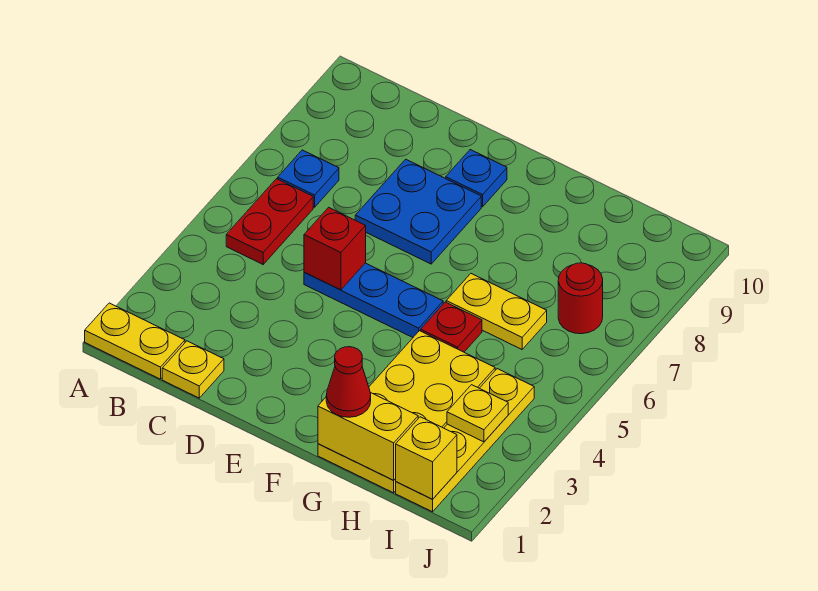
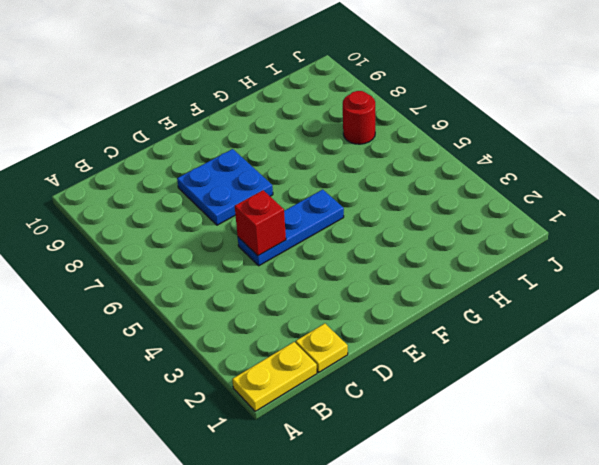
none -> red 1x2 plate [226,179,313,264]
none -> blue 1x1 plate [278,150,339,207]
none -> blue 1x1 plate [446,150,507,207]

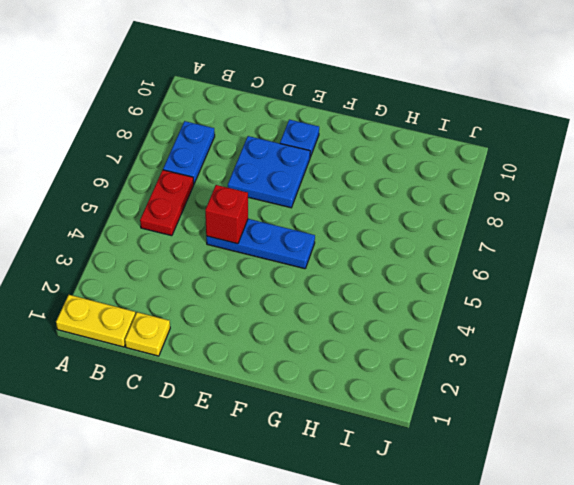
blue 1x2 plate [163,121,215,183] -> blue 1x1 plate [278,150,339,207]
none -> yellow 2x4 plate [318,331,495,493]
none -> red 1x1 plate [421,302,482,352]
none -> yellow 1x2 plate [446,274,547,349]

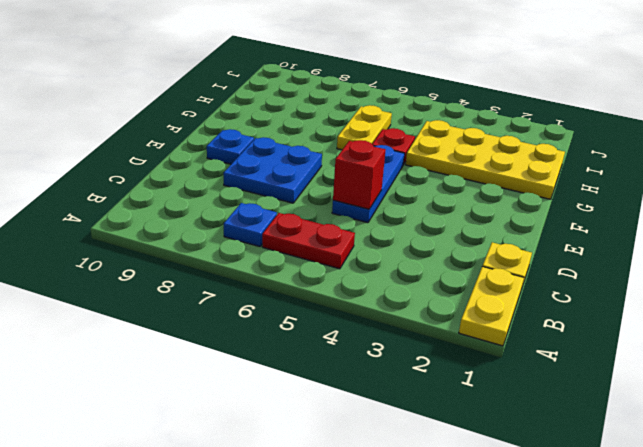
none -> yellow 1x4 plate [396,369,534,512]
none -> red 1x1 round brick [558,263,603,334]
none -> yellow 1x2 brick [318,393,418,480]

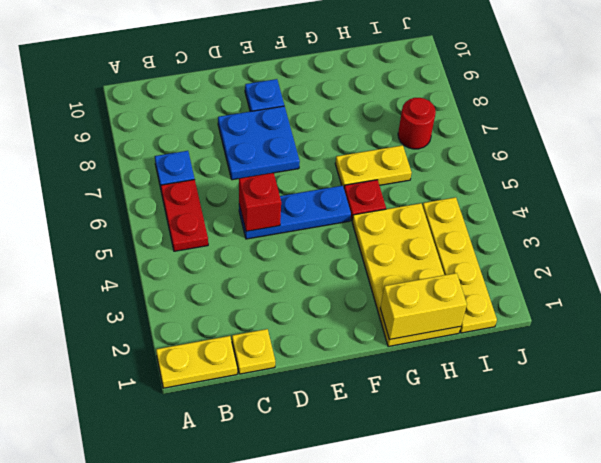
none -> yellow 1x1 brick [396,417,457,499]
none -> yellow 1x1 plate [447,385,508,442]
none -> red 1x1 cone [326,347,371,417]

